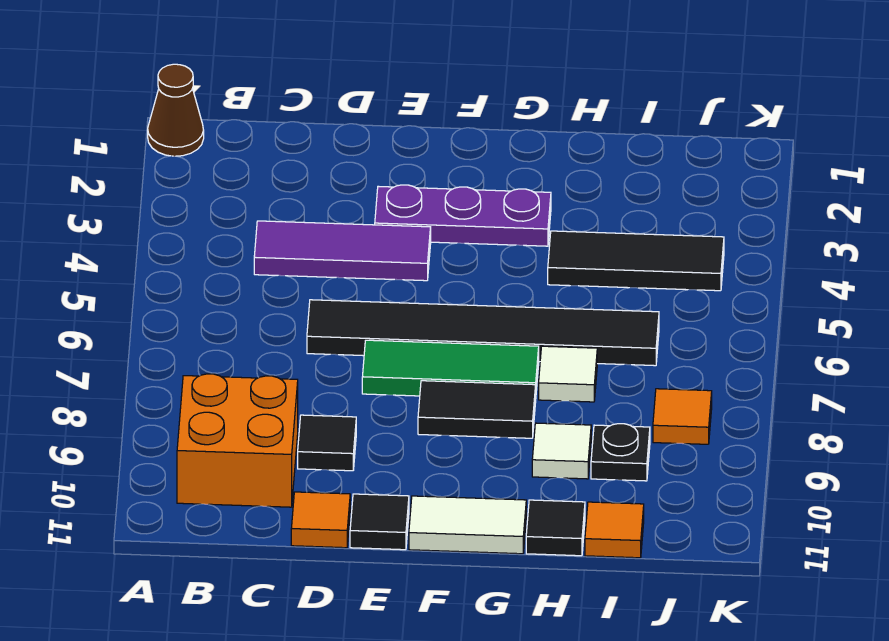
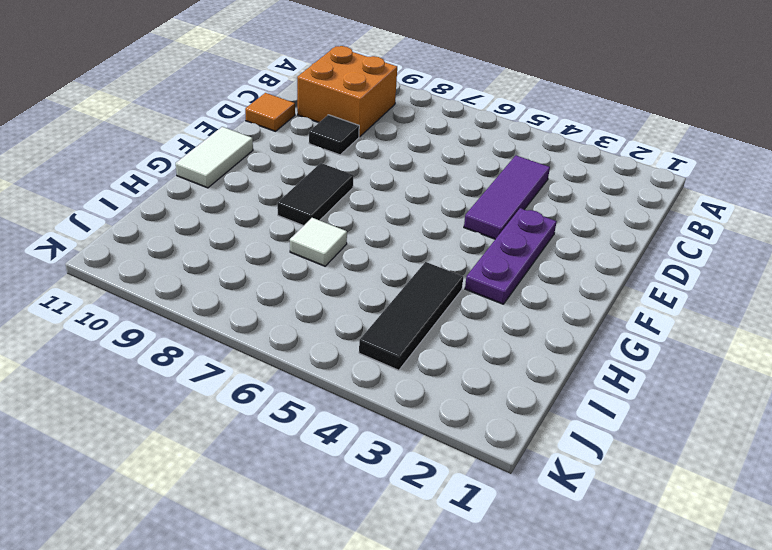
none -> brown 1x1 cone [148,64,204,156]
none -> black 1x6 tile [307,300,659,366]
none -> green 1x3 tile [362,340,539,396]

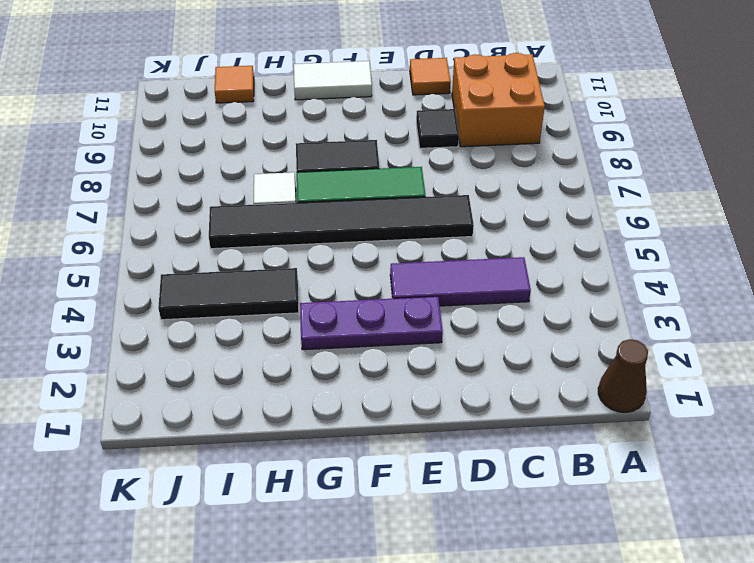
none -> black 1x1 tile [350,494,409,550]
none -> white 1x1 tile [532,423,591,479]
none -> black 1x1 tile [526,500,585,556]

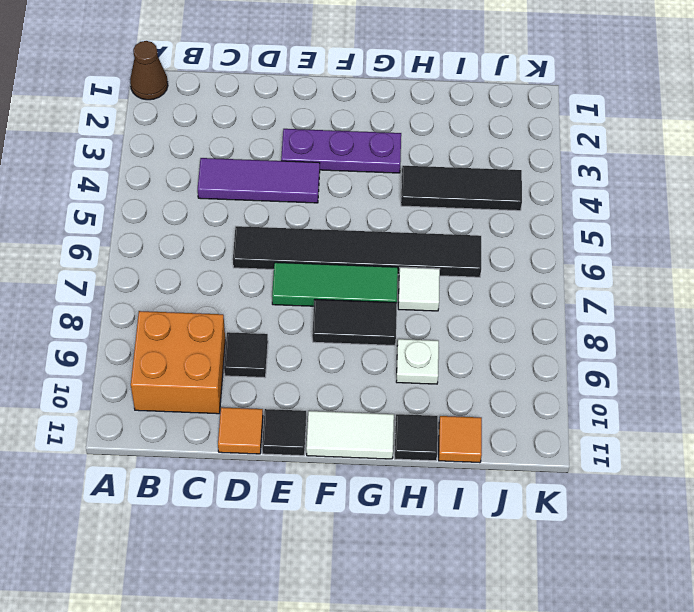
white 1x1 plate [396,339,439,384] -> white 1x1 tile [532,423,591,479]
none -> black 1x1 plate [591,424,650,481]
none -> orange 1x1 tile [653,389,712,444]

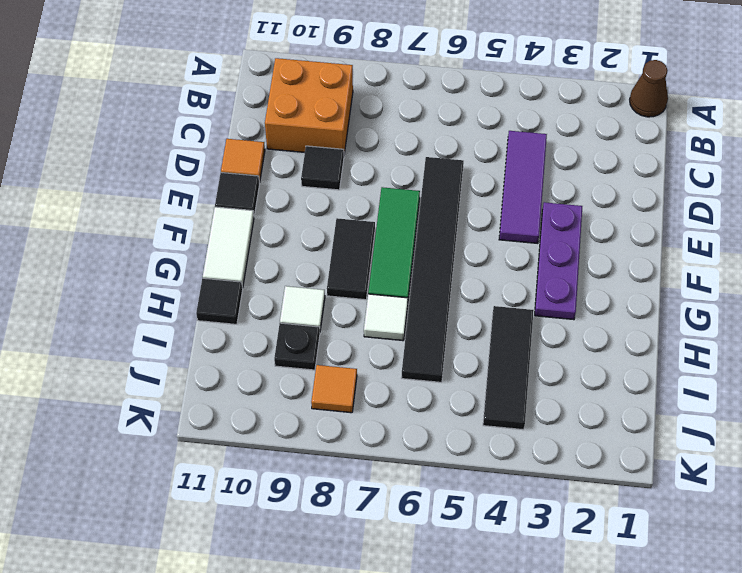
none -> orange 1x1 tile [585,502,644,558]

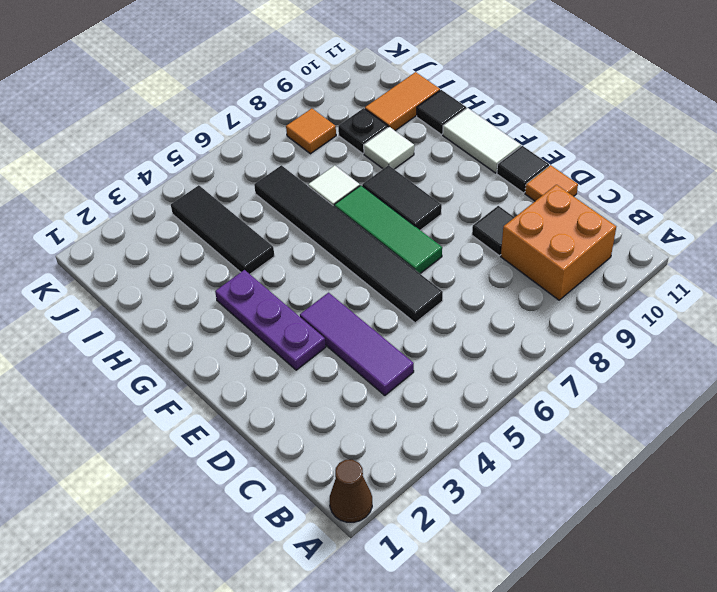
orange 1x2 tile [365,72,440,131] -> orange 1x1 tile [585,502,644,558]

